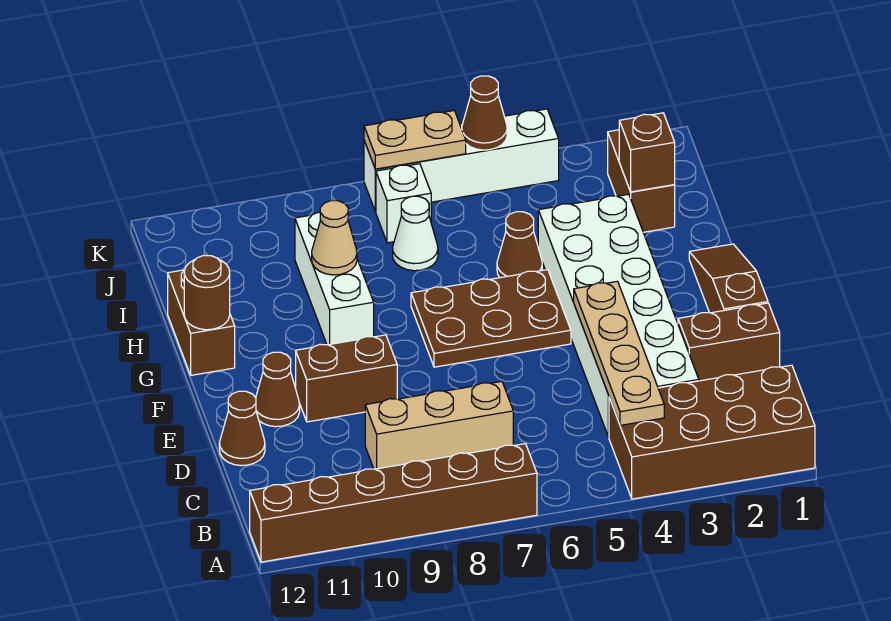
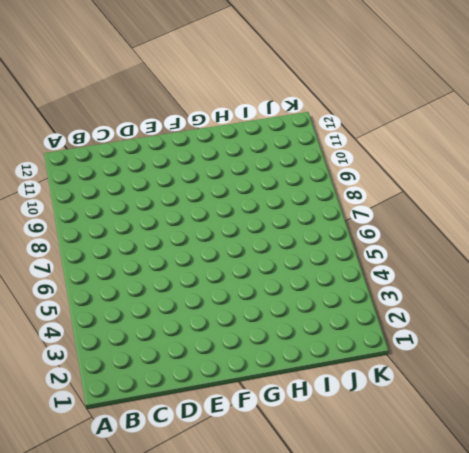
none -> brown 2x4 brick [609,365,815,499]
none -> brown 1x6 brick [250,444,537,562]
none -> white 2x6 brick [538,194,699,437]

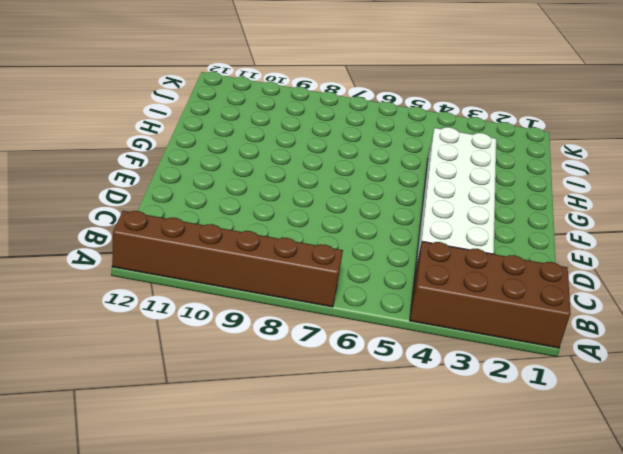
none -> tan 1x3 brick [365,381,513,469]
none -> brown 1x2 brick [678,303,780,381]
none -> brown 1x1 cone [219,391,265,466]

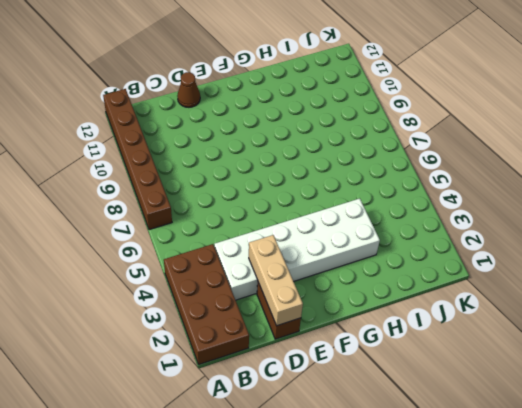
tan 1x3 brick [249,235,303,326] -> tan 1x3 brick moved to [365,381,513,469]
none -> brown 1x3 slope [689,244,768,313]
none -> brown 1x2 brick [296,335,397,422]
none -> brown 1x1 cone [256,352,300,427]

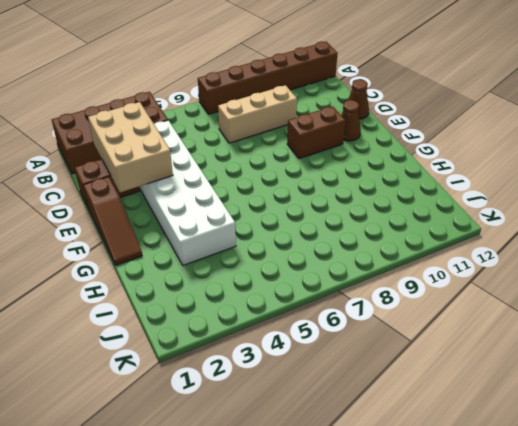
tan 2x3 brick [88,102,173,192] -> none
none -> brown 2x3 plate [411,270,571,367]
none -> white 1x3 brick [295,212,374,345]
none -> brown 1x2 brick [168,270,235,375]

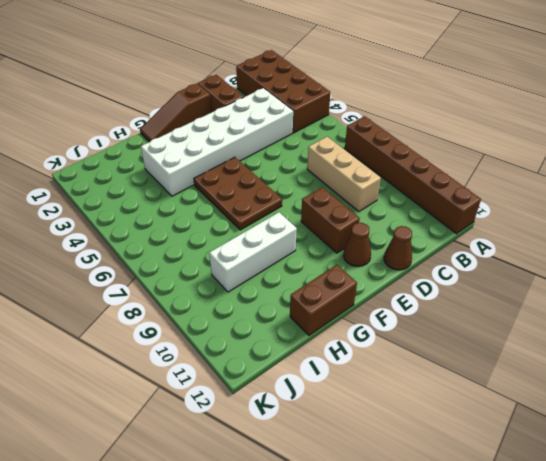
none -> brown 1x1 cone [497,212,542,278]
none -> brown 1x2 brick [608,130,675,232]
none -> white 1x1 cone [393,196,438,271]

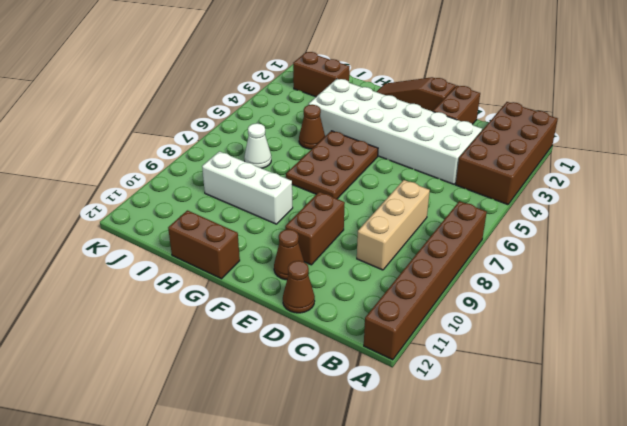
none -> white 1x1 brick [376,164,431,243]
none -> white 1x4 brick [364,109,559,212]
none -> tan 1x4 plate [574,281,664,425]

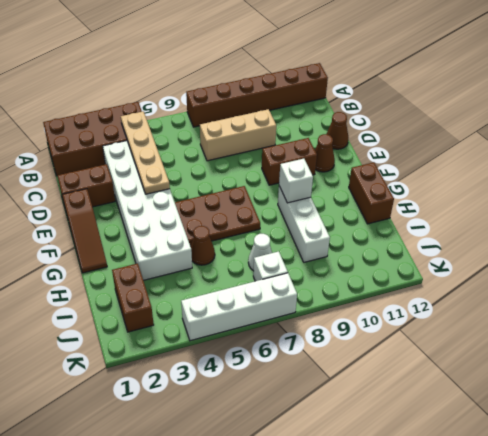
white 1x1 brick [279,159,313,203] -> none
none -> brown 1x1 round brick [184,255,230,330]
none -> tan 1x1 cone [312,201,357,275]
none -> brown 1x1 brick [619,113,675,192]

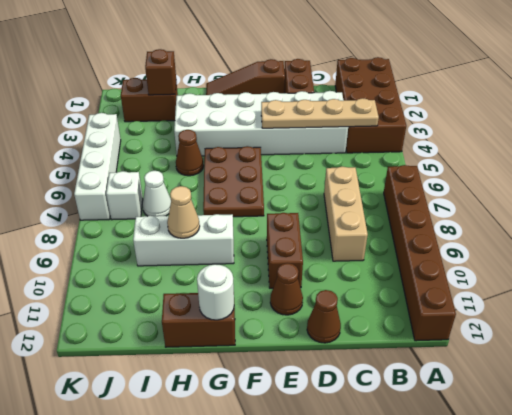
white 1x1 round brick [197,264,234,320] -> brown 1x1 round brick [184,255,230,330]
none -> brown 1x1 cone [462,76,507,150]
none -> tan 1x2 plate [364,111,466,169]

